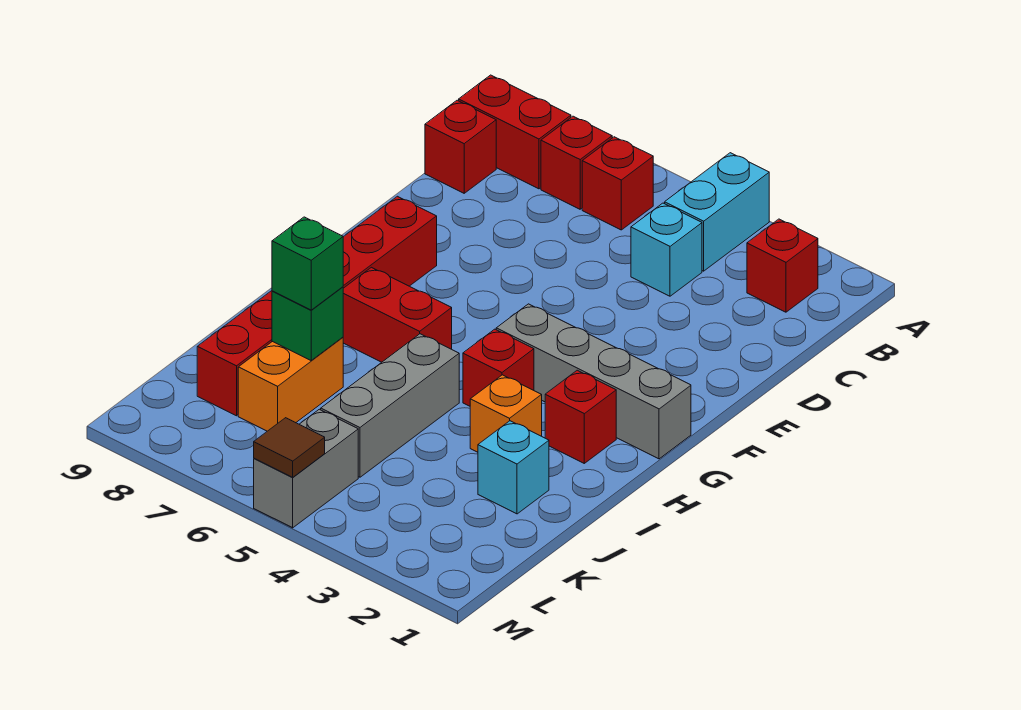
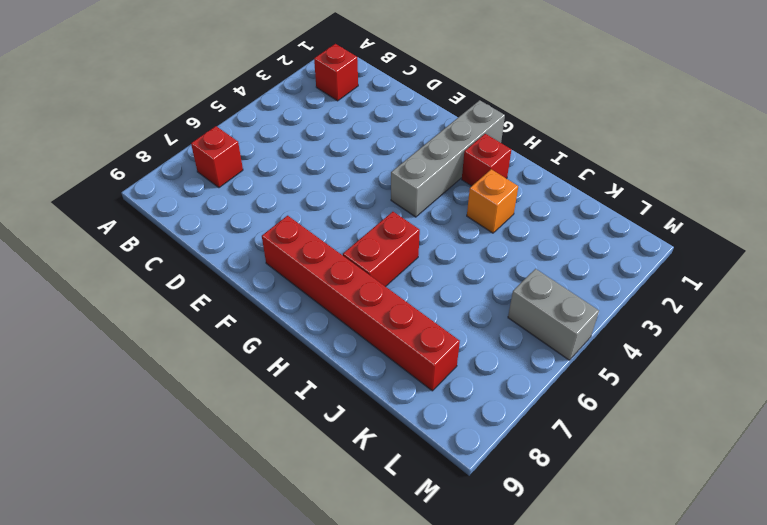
none -> cyan 1x2 brick [665,153,769,271]
none -> red 1x1 brick [582,137,653,230]
none -> red 1x2 brick [459,75,571,189]

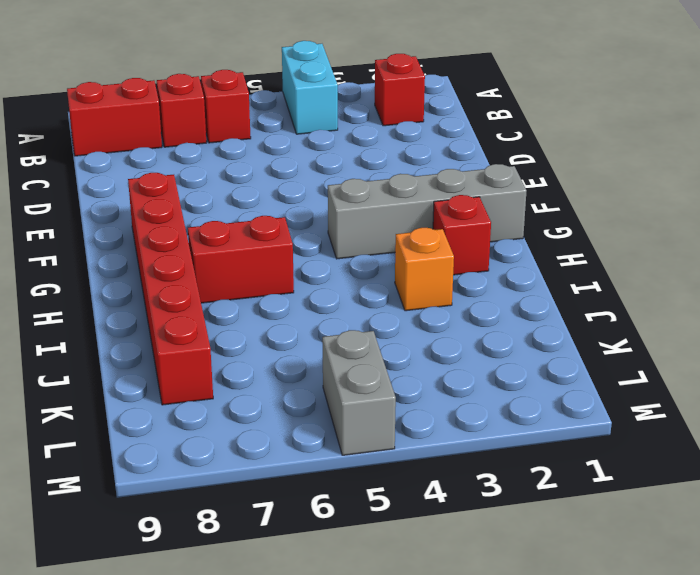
none -> cyan 1x1 brick [631,203,702,296]
none -> red 1x1 brick [425,100,496,193]
none -> red 1x1 brick [463,329,534,406]

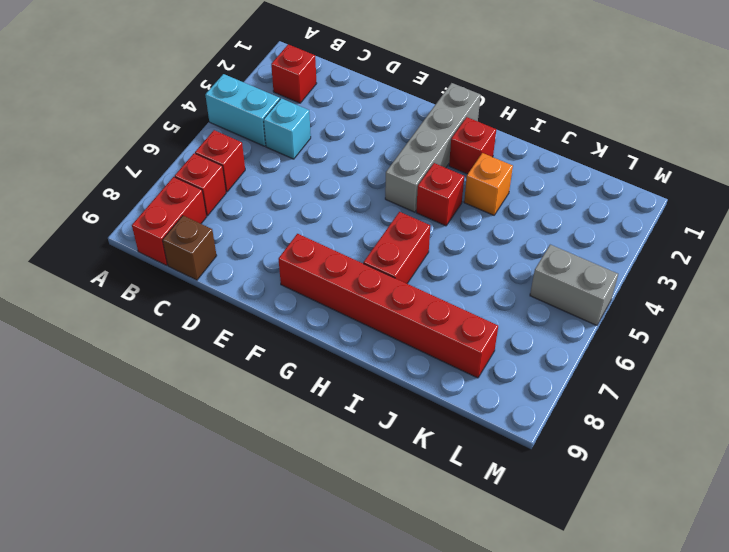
brown 1x1 brick [163,216,217,280] -> red 1x1 brick [425,100,496,193]
none -> grey 1x3 brick [321,334,459,477]
none -> cyan 1x1 brick [478,421,549,514]
none -> orange 1x2 brick [238,337,343,431]

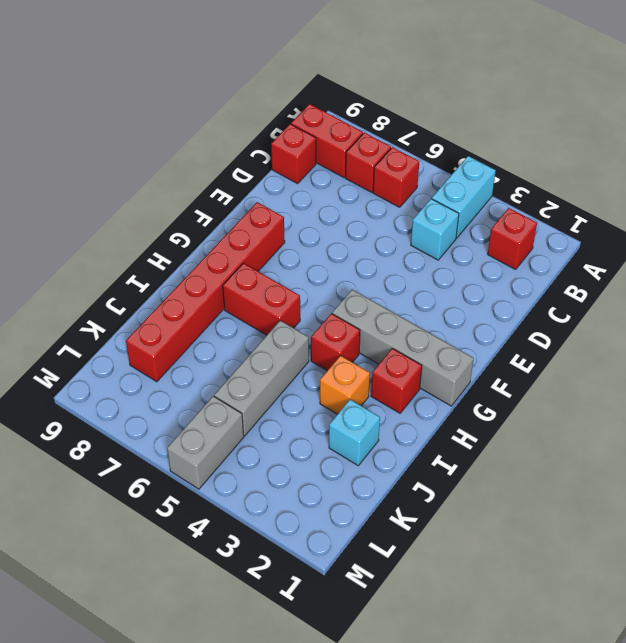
none -> orange 1x2 brick [238,337,343,431]
none -> green 1x1 brick [272,287,343,360]
none -> brown 1x1 tile [254,418,325,477]

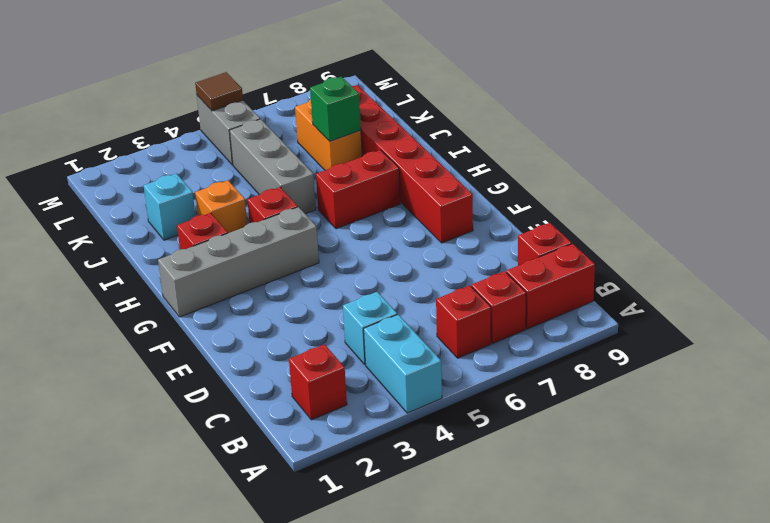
none -> green 1x1 brick [272,217,343,310]

